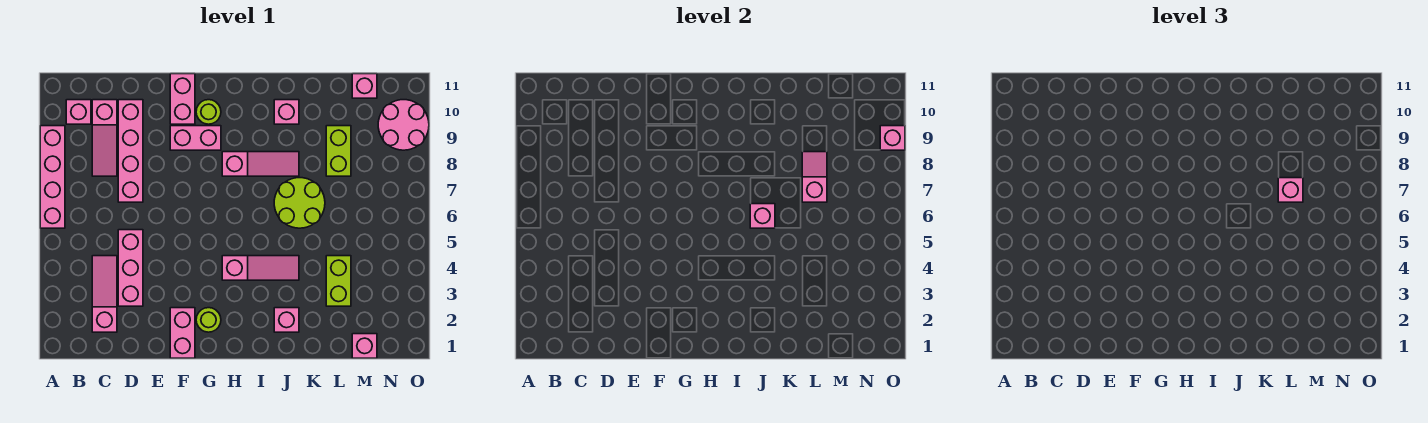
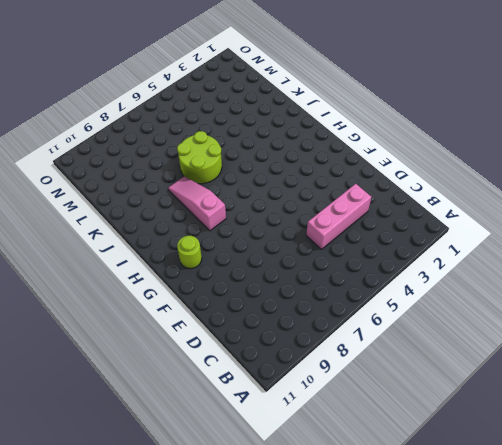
none -> pink 1x4 brick [40,126,65,228]
none -> pink 1x1 brick [66,100,91,124]
none -> pink 1x3 slope [92,256,117,332]

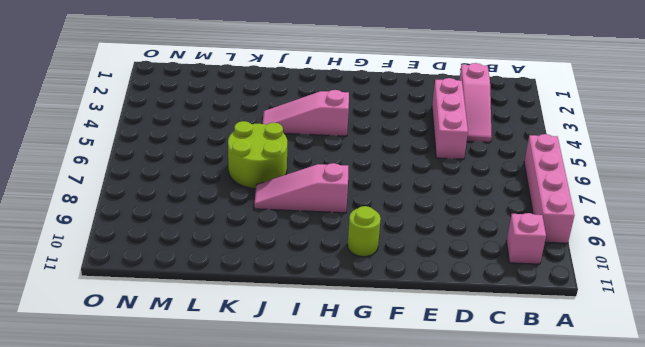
none -> pink 1x3 slope [92,100,117,176]
none -> pink 1x4 brick [118,100,143,202]
none -> pink 1x2 brick [170,308,195,358]

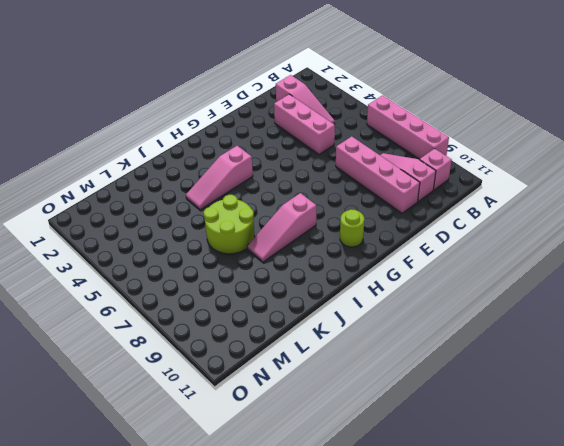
none -> pink 1x2 brick [170,308,195,358]
none -> pink 1x2 brick [170,126,221,150]
none -> pink 1x2 brick [170,74,195,124]

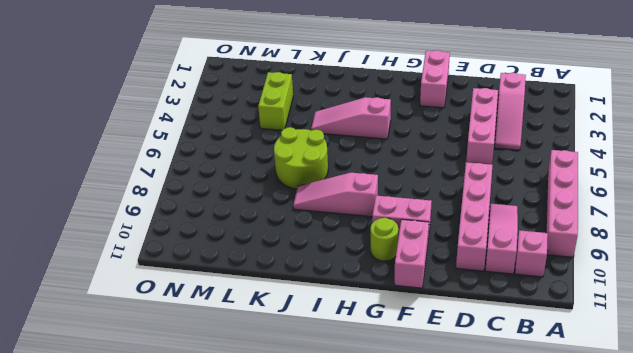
none -> lime 1x1 round brick [196,308,221,332]
none -> pink 1x1 brick [274,308,299,332]
none -> pink 1x1 brick [274,100,299,124]

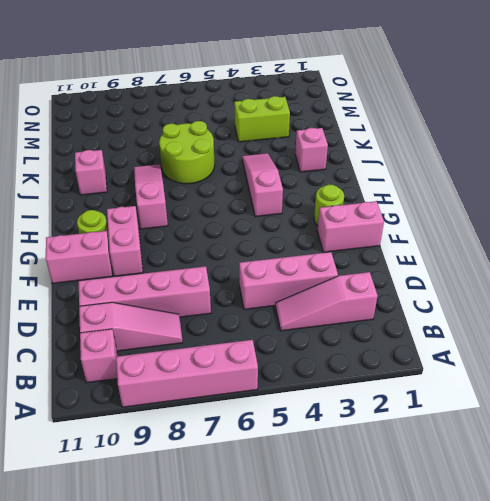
none -> lime 1x2 brick [326,126,351,176]
none -> pink 1x1 brick [352,334,377,358]
none -> pink 1x1 brick [352,74,377,98]

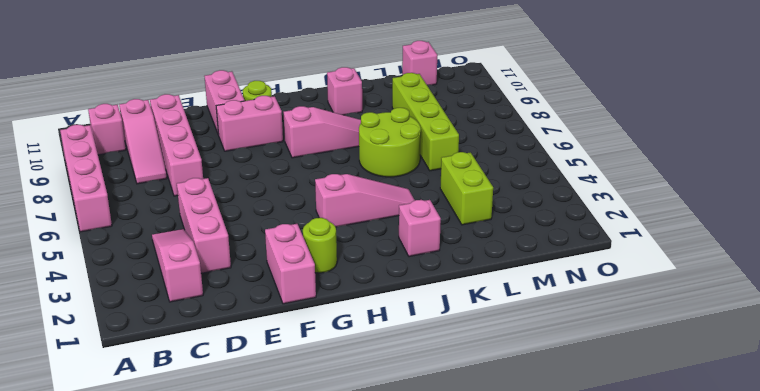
lime 1x4 brick [392,73,459,171] -> lime 1x2 brick [326,126,351,176]
none -> pink 1x1 brick [352,334,377,358]
none -> pink 2x2 round brick [378,100,429,150]
none -> pink 1x1 brick [750,204,775,228]

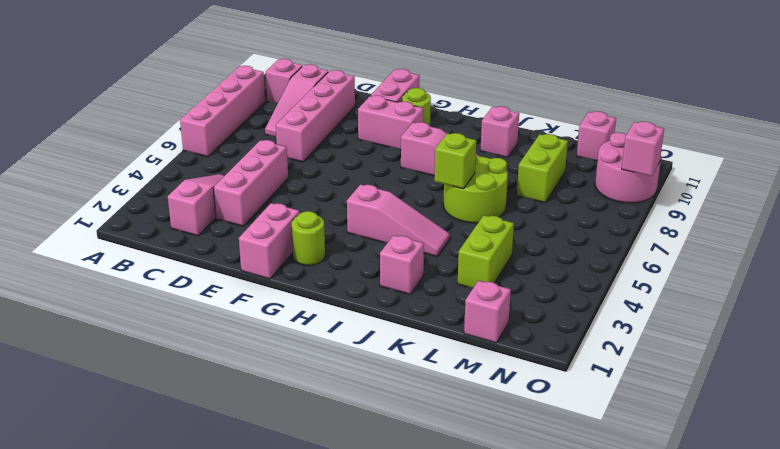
lime 1x1 brick [434,133,476,189] -> pink 1x1 brick [750,204,775,228]
none -> pink 1x2 slope [802,152,827,202]
none -> pink 1x1 brick [1278,178,1303,202]

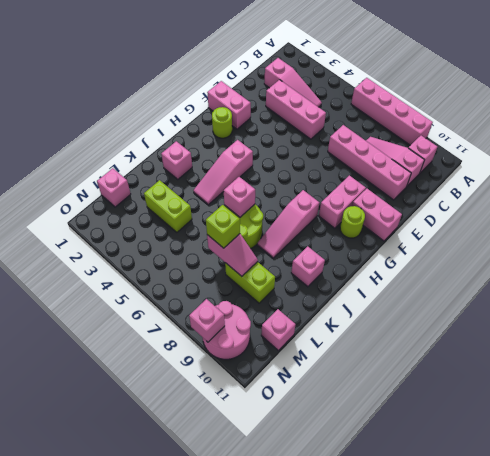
lime 1x1 brick [206,205,240,248] -> pink 1x1 brick [1278,178,1303,202]

